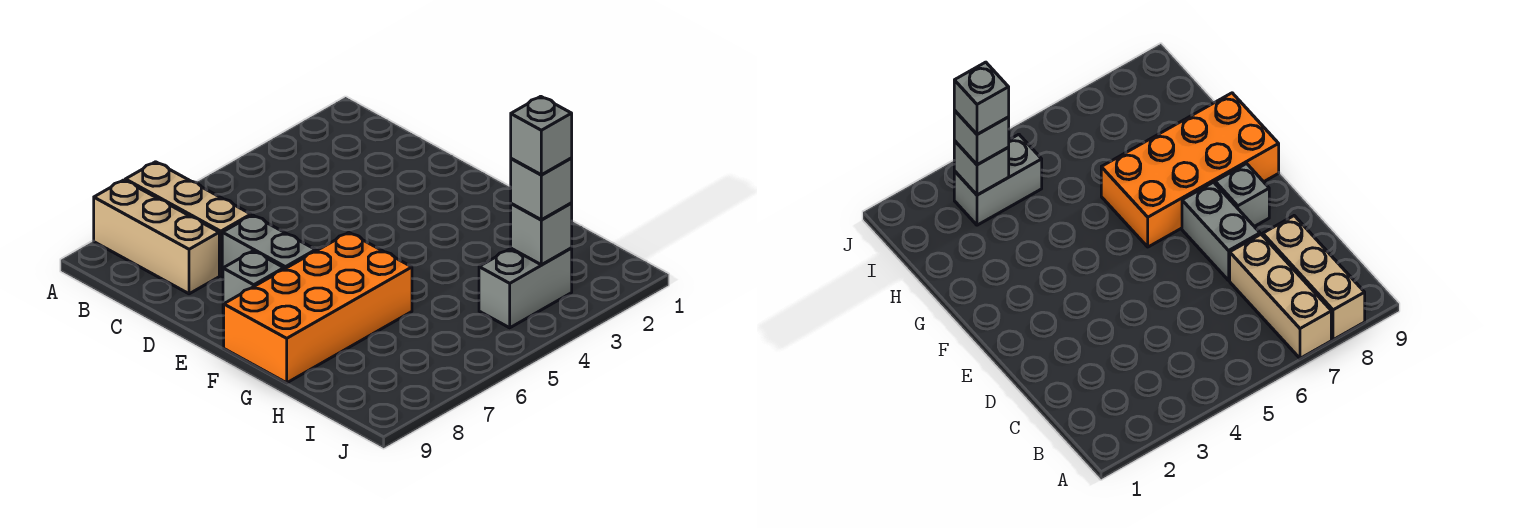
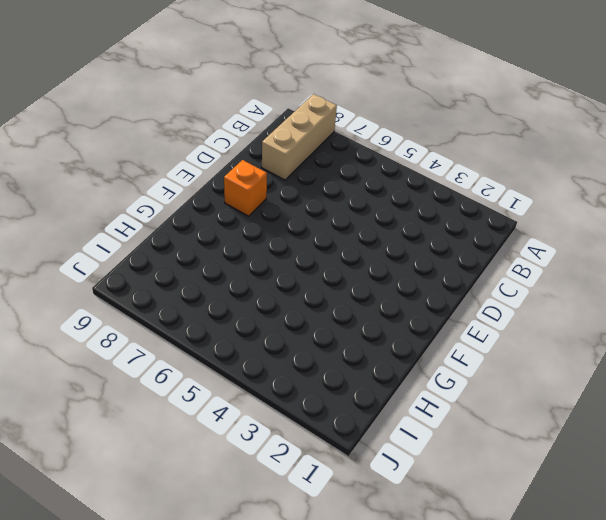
orange 1x1 brick [224,160,267,216] -> grey 1x1 brick [223,251,284,313]
none -> tan 1x3 brick [125,162,251,276]
none -> grey 1x2 brick [222,215,316,277]

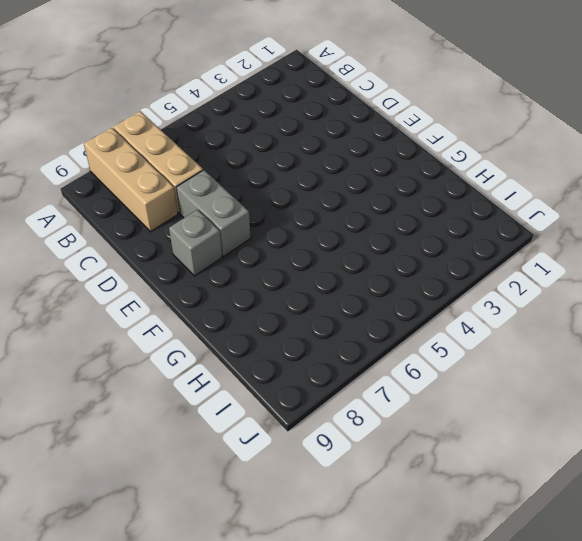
none -> orange 2x4 brick [224,233,412,383]
none -> grey 1x2 brick [479,248,572,328]

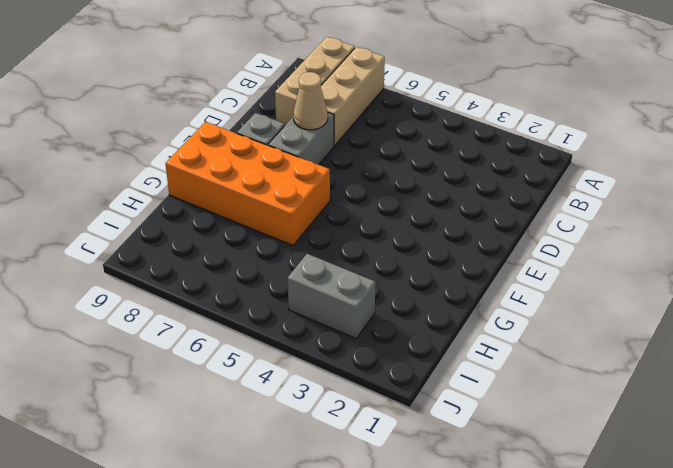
tan 1x1 cone [293,72,328,130] -> none
none -> grey 1x1 brick [511,203,572,265]
none -> grey 1x1 brick [511,158,572,220]

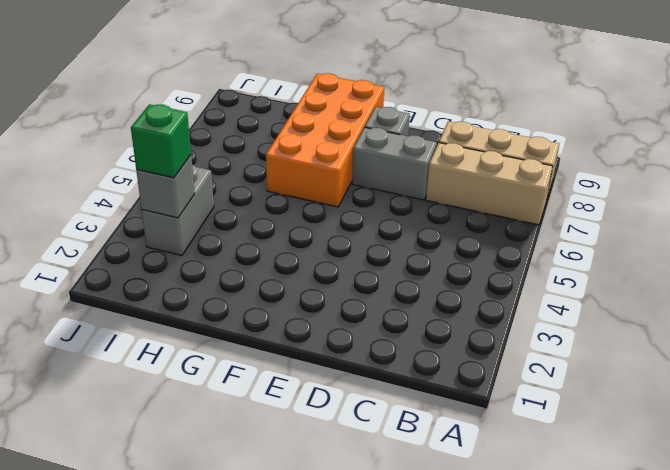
green 1x1 brick [131,104,191,178] -> grey 1x1 brick [511,158,572,220]
none -> grey 1x1 brick [511,96,572,175]

